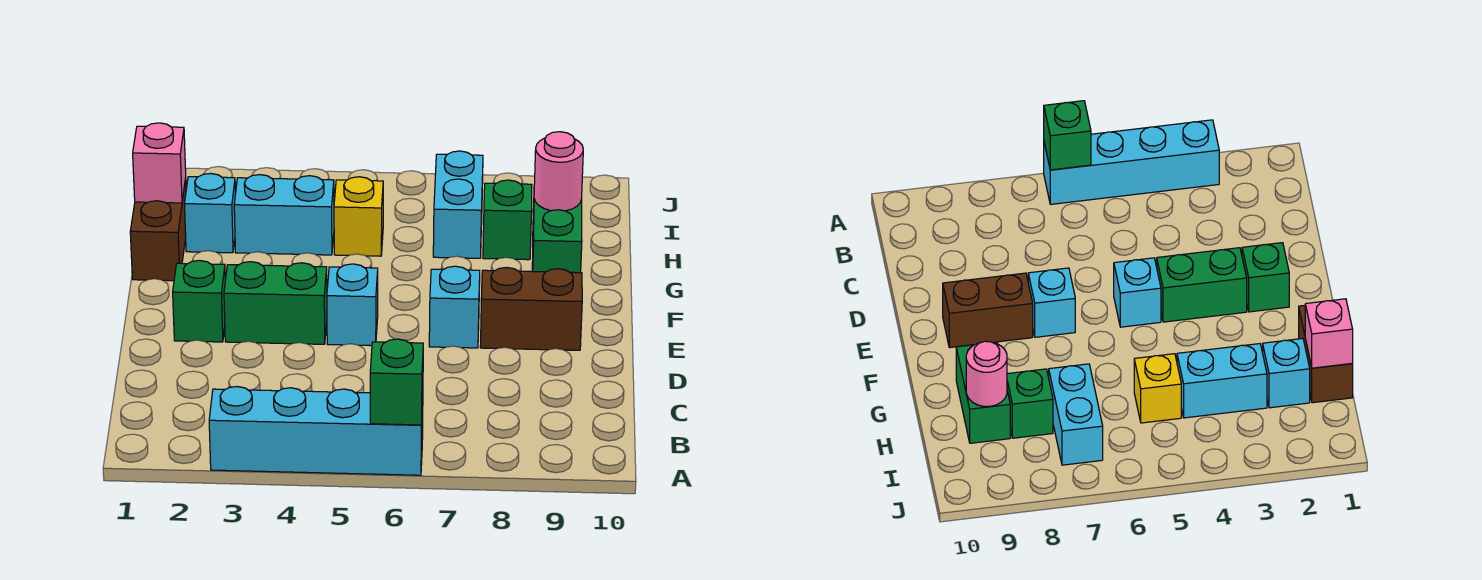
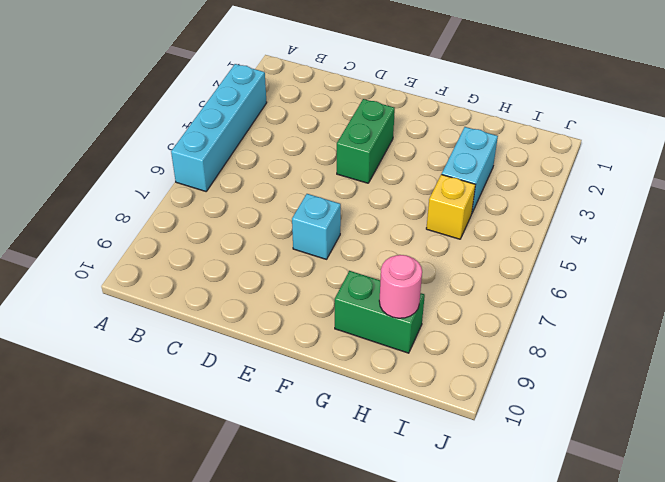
none -> green 1x1 brick [173,260,225,342]
none -> cyan 1x1 brick [327,264,378,346]
none -> brown 1x2 brick [480,267,582,350]

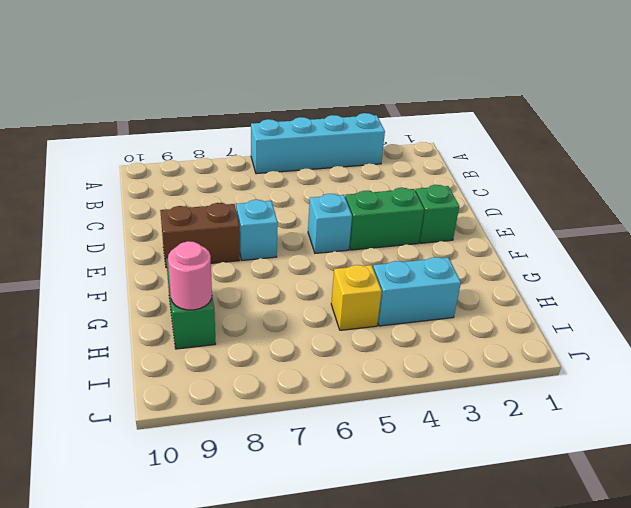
none -> brown 1x2 brick [130,179,186,281]
none -> cyan 1x1 brick [185,173,235,253]
none -> cyan 1x2 brick [433,151,483,258]

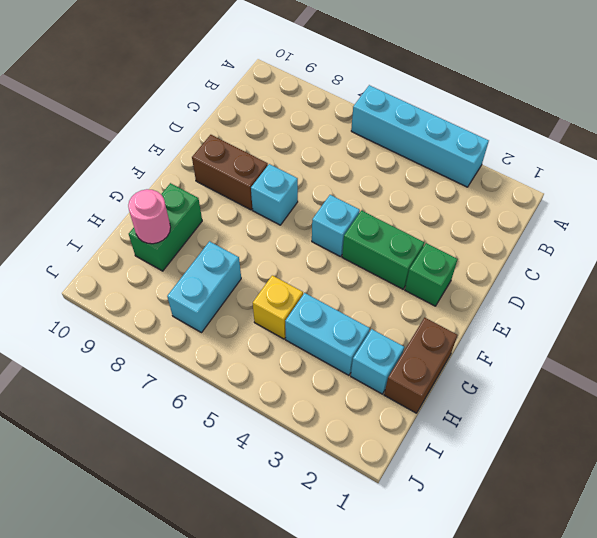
none -> green 1x1 brick [483,180,532,260]
none -> green 1x1 brick [370,339,423,425]
none -> pink 1x1 brick [133,123,186,203]

